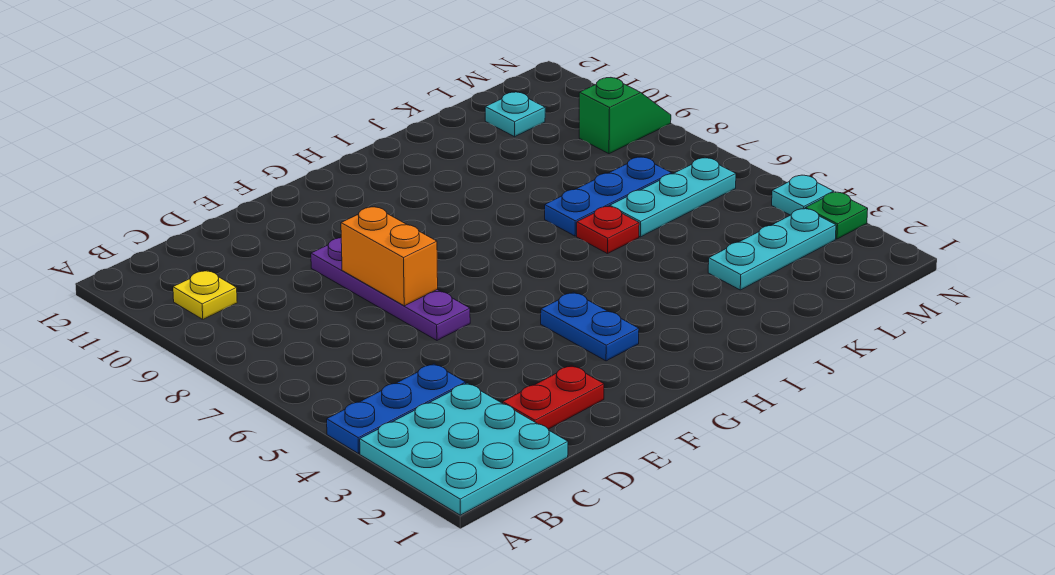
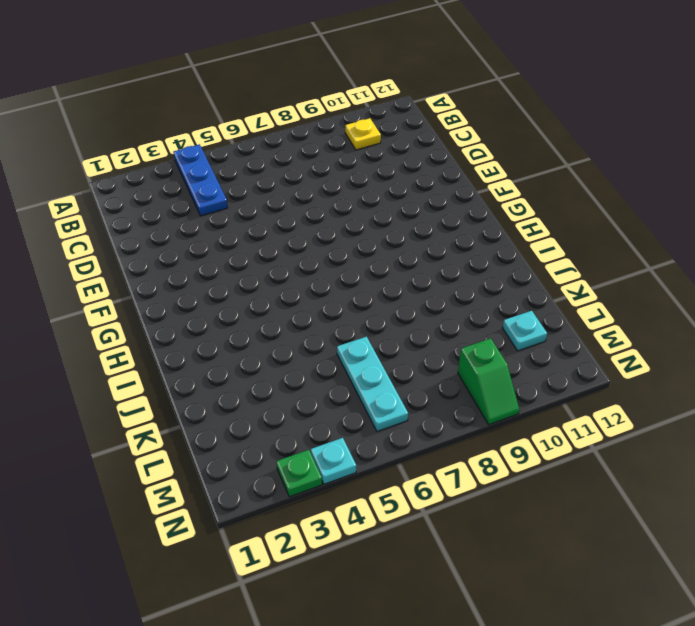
none -> cyan 3x3 plate [360,383,568,515]
none -> red 1x2 plate [503,366,604,429]
none -> purple 1x4 plate [311,238,470,340]

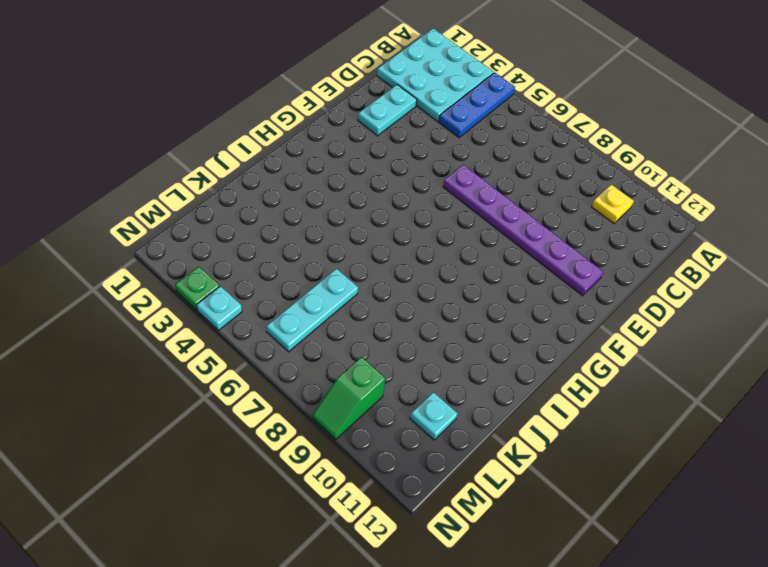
cyan 1x2 plate [358,85,417,136] -> red 1x2 plate [503,366,604,429]
purple 1x6 plate [443,165,603,296] -> purple 1x4 plate [311,238,470,340]
none -> blue 1x2 plate [541,292,639,361]
none -> red 1x1 plate [577,206,639,254]
none -> blue 1x3 plate [545,157,672,236]

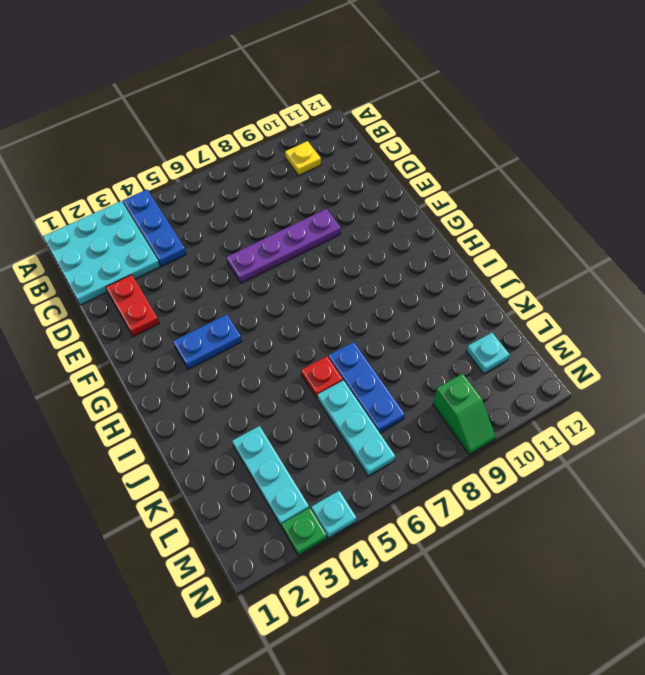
none -> orange 1x2 brick [341,207,438,306]

